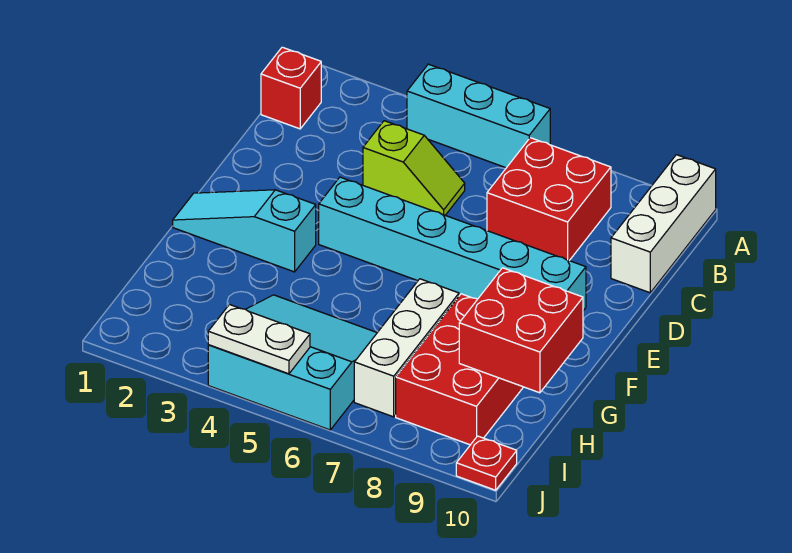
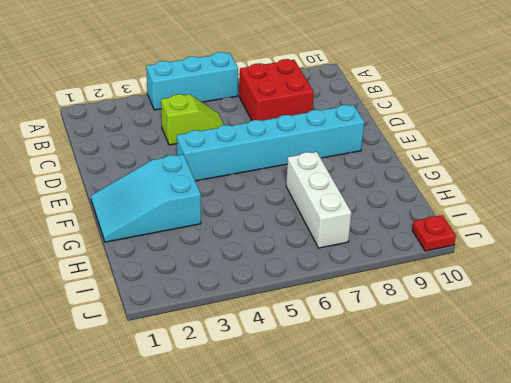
cyan 2x3 slope [91,155,201,242] -> cyan 1x3 slope [173,190,316,272]
none -> white 1x3 brick [611,155,716,293]
none -> red 1x1 brick [261,47,321,129]
none -> red 2x3 brick [396,294,523,445]

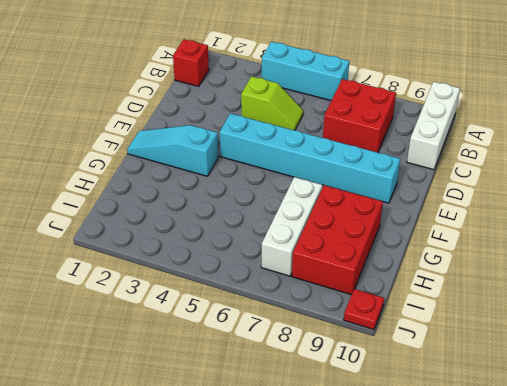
none -> cyan 3x3 slope [208,295,377,430]
none -> red 2x2 brick [459,268,583,393]
none -> white 1x2 plate [208,305,310,374]

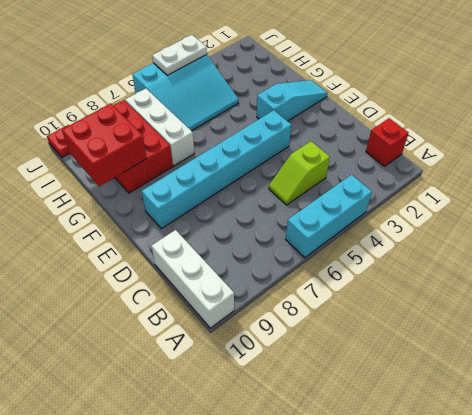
none -> red 2x2 brick [487,138,611,261]

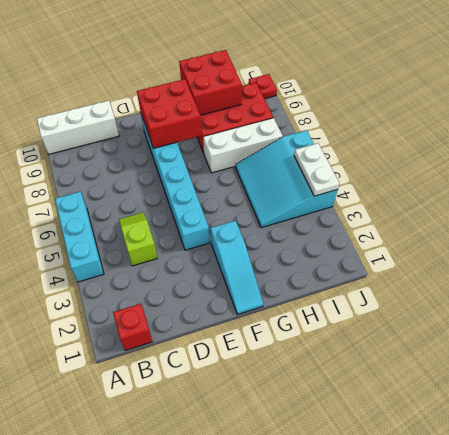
red 2x2 brick [137,79,202,148] -> red 2x2 brick moved to [487,138,611,261]

